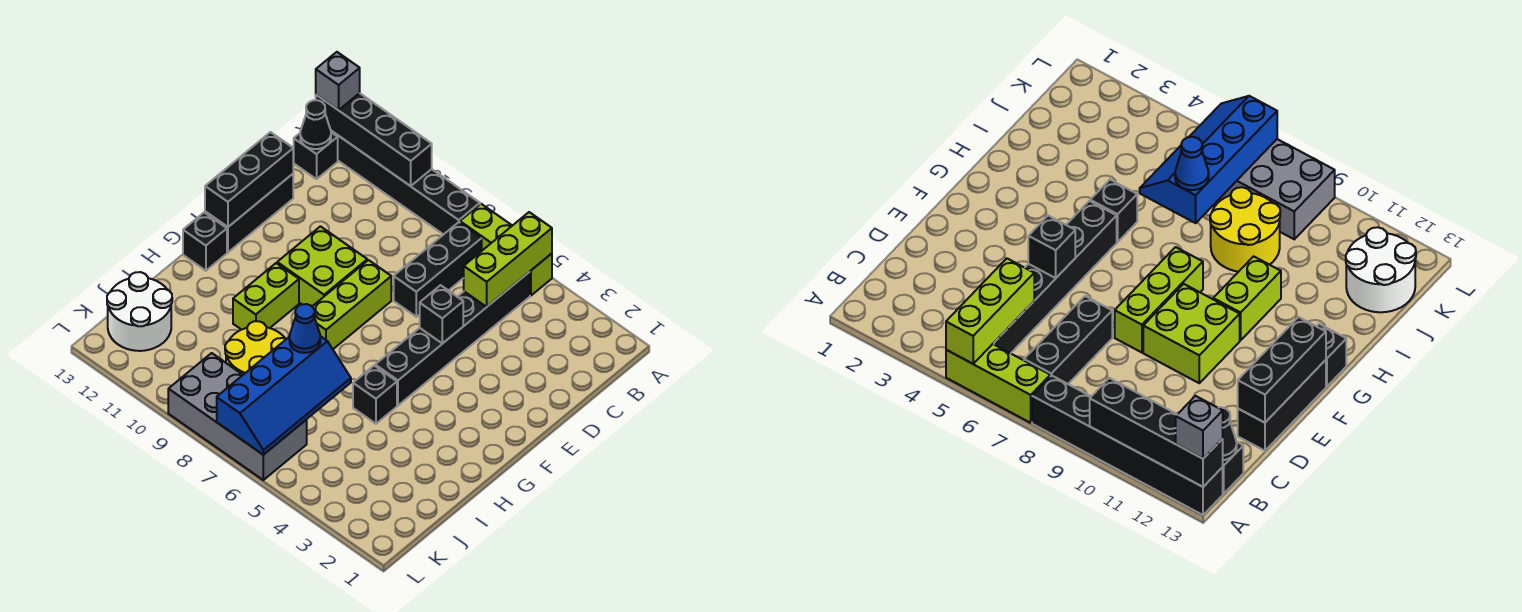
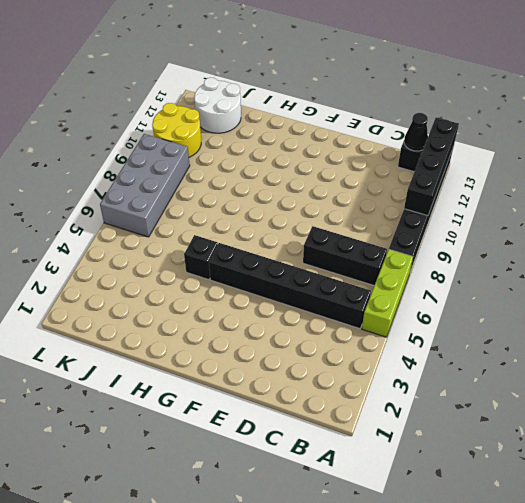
yellow 2x2 round brick [152,103,201,157] -> yellow 2x2 round brick moved to [225,321,286,375]
none -> black 1x3 brick [205,174,293,252]
none -> lime 1x3 brick [312,260,391,349]
none -> lime 2x2 brick [277,226,367,306]

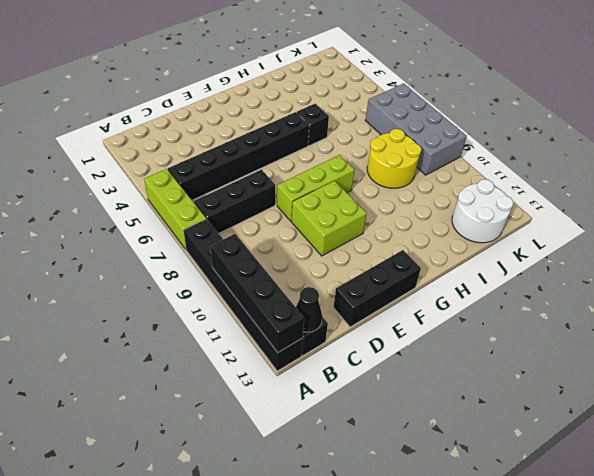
none -> lime 1x2 brick [233,263,299,330]
none -> black 1x1 brick [183,213,227,271]
none -> lime 1x3 brick [464,212,552,307]

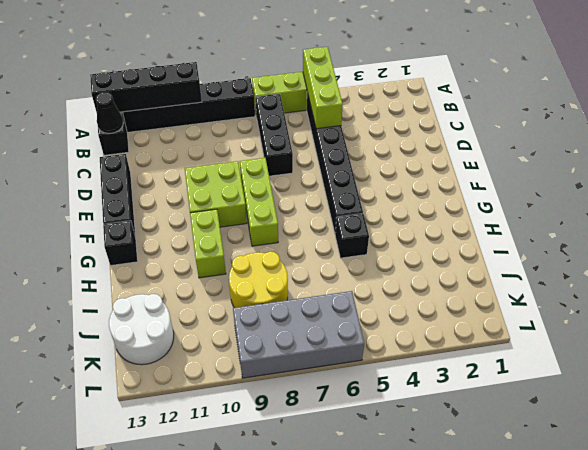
none -> black 1x3 brick [205,132,293,227]
none -> black 1x1 brick [420,285,463,344]
none -> blue 2x4 slope [217,336,351,455]

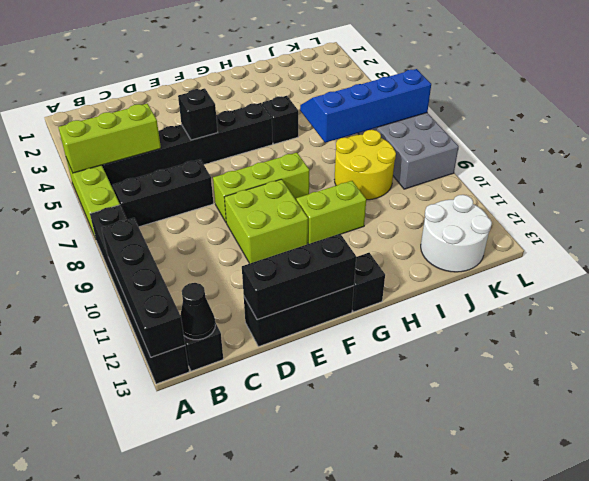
none -> grey 1x1 brick [316,52,360,110]
none -> blue 1x1 cone [289,304,320,353]

